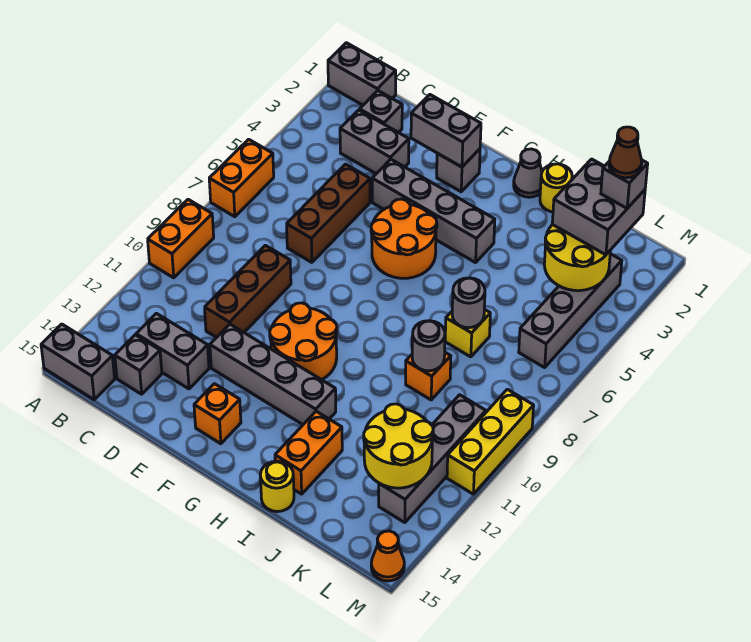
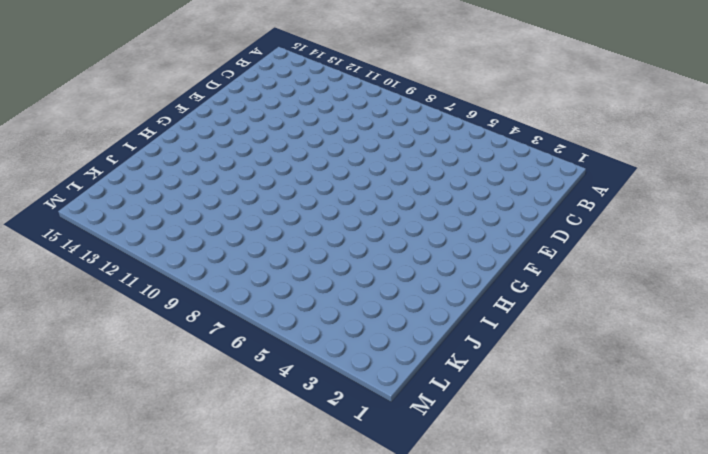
none -> grey 1x2 brick [328,43,396,105]
none -> orange 1x2 brick [209,139,274,217]
none -> orange 1x2 brick [148,199,214,278]
none -> grey 1x2 brick [41,324,115,400]

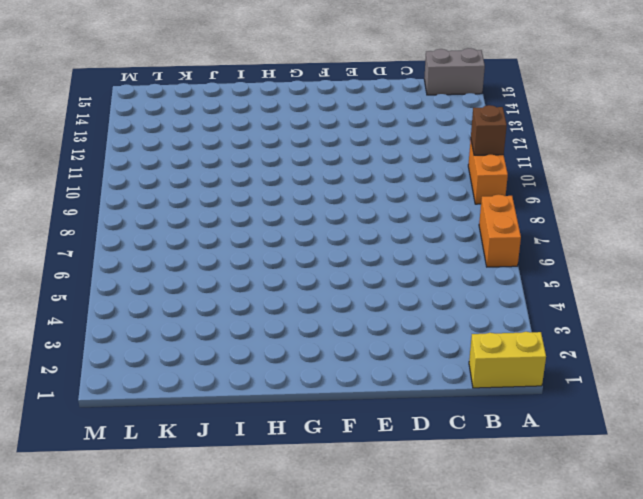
yellow 1x2 brick [469,332,546,388] -> grey 1x2 brick [328,43,396,105]
brown 1x1 brick [471,105,507,155] -> none
none -> grey 1x1 brick [360,91,402,133]
none -> grey 1x2 brick [340,110,409,174]
none -> grey 1x2 brick [136,313,209,389]
none -> grey 1x1 brick [115,335,162,394]

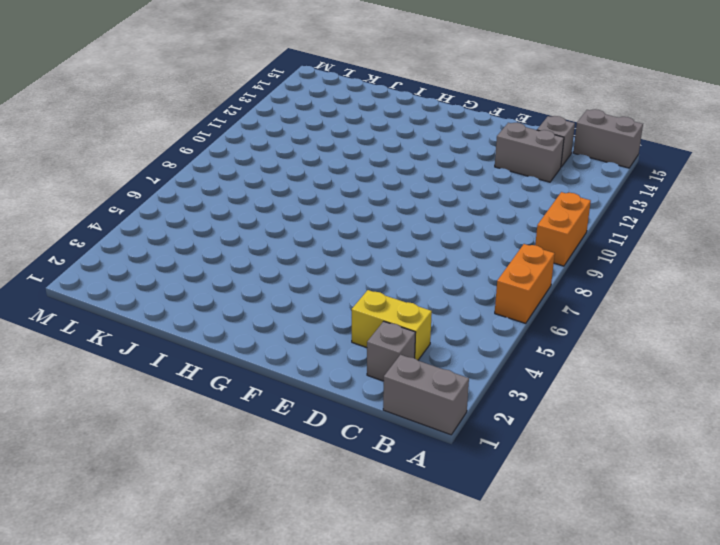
yellow 1x2 brick [352,290,432,360] -> grey 1x2 brick [340,110,409,174]
none -> brown 1x3 brick [287,164,370,262]
none -> brown 1x3 brick [205,245,291,338]
none -> grey 1x4 brick [372,159,495,263]
none -> grey 1x4 brick [210,324,336,424]

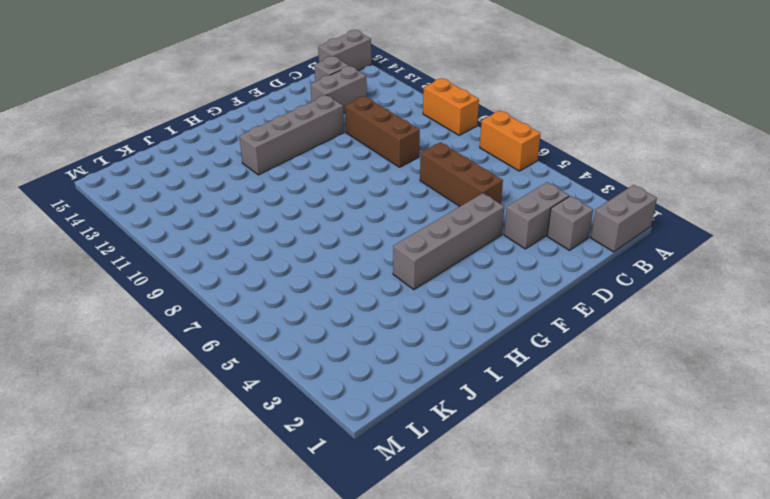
none -> grey 1x1 brick [437,149,480,192]
none -> orange 2x2 round brick [371,199,437,278]
none -> orange 2x2 round brick [270,303,337,380]
none -> orange 1x1 brick [194,384,241,444]

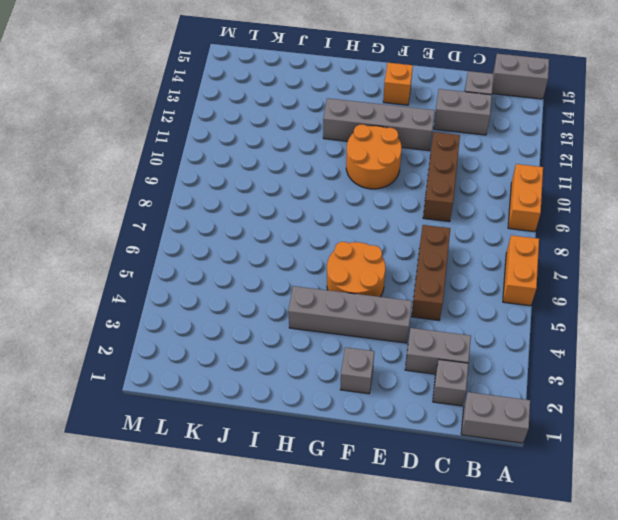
none -> grey 1x1 cone [514,149,542,197]
none -> yellow 1x1 round brick [540,164,572,212]
none -> orange 1x2 brick [275,411,342,494]
none -> yellow 1x1 round brick [260,461,294,512]

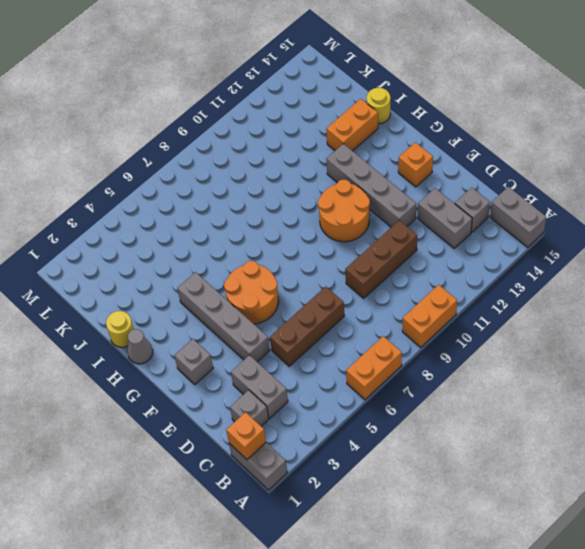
orange 1x1 brick [226,412,266,460] -> orange 1x1 brick moved to [406,352,451,400]
none -> yellow 1x1 brick [445,309,490,357]
none -> grey 1x4 brick [519,254,622,368]
none -> grey 1x4 brick [379,395,486,523]
none -> yellow 1x3 brick [447,389,534,494]

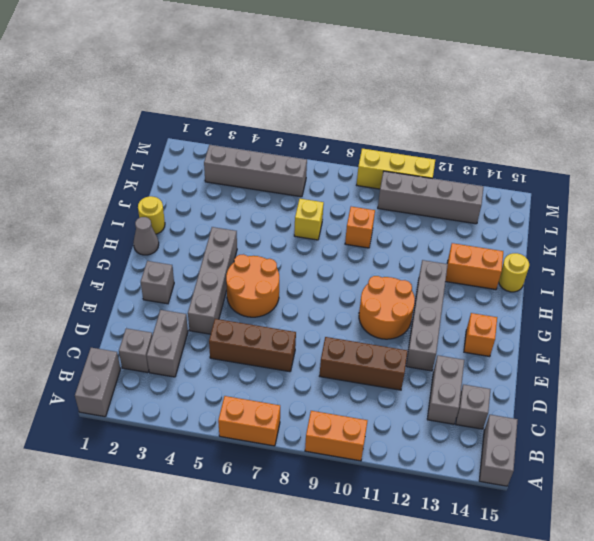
none -> orange 1x1 cone [371,531,404,581]
none -> grey 1x2 brick [411,95,481,167]
none -> grey 1x1 round brick [452,278,485,328]
none -> grey 1x1 round brick [412,321,445,371]

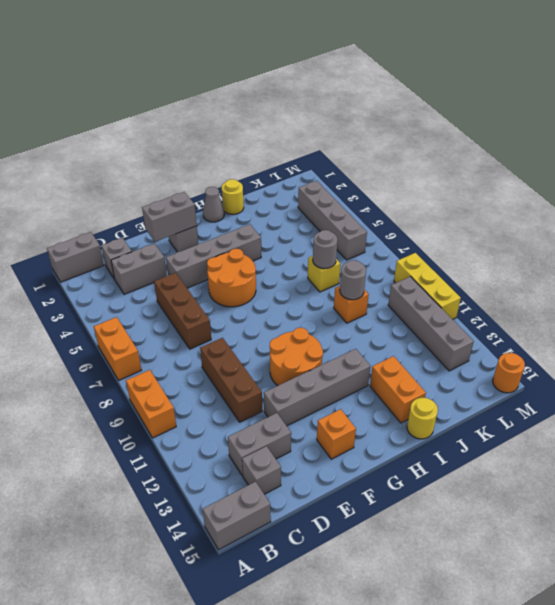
orange 1x1 round brick [493,353,525,393] -> orange 1x1 cone [371,531,404,581]
none -> yellow 2x2 round brick [544,225,611,291]
none -> yellow 2x2 round brick [364,404,433,488]
none -> grey 2x2 brick [552,159,645,255]
none -> grey 1x1 brick [601,160,648,208]

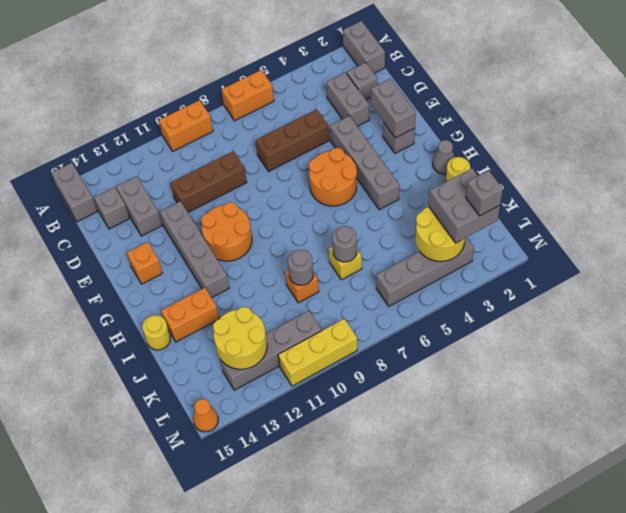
none -> brown 1x1 cone [609,127,642,178]

